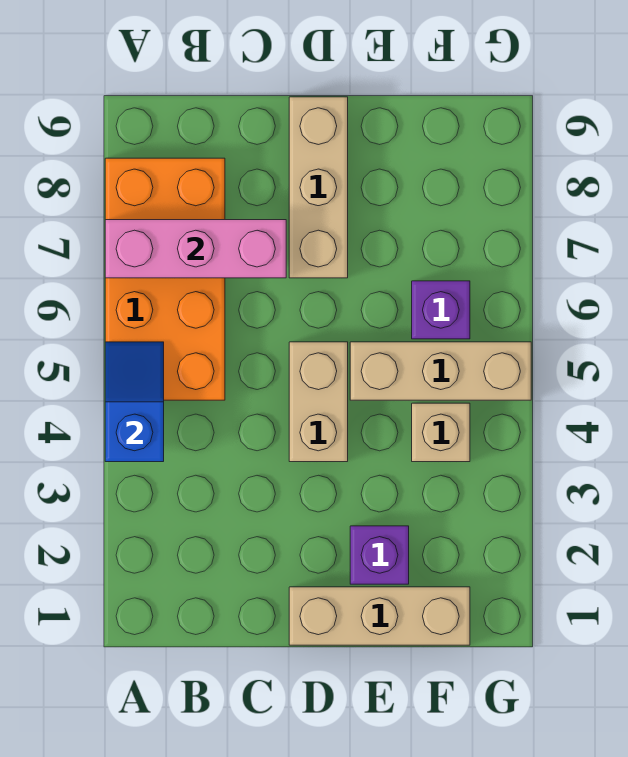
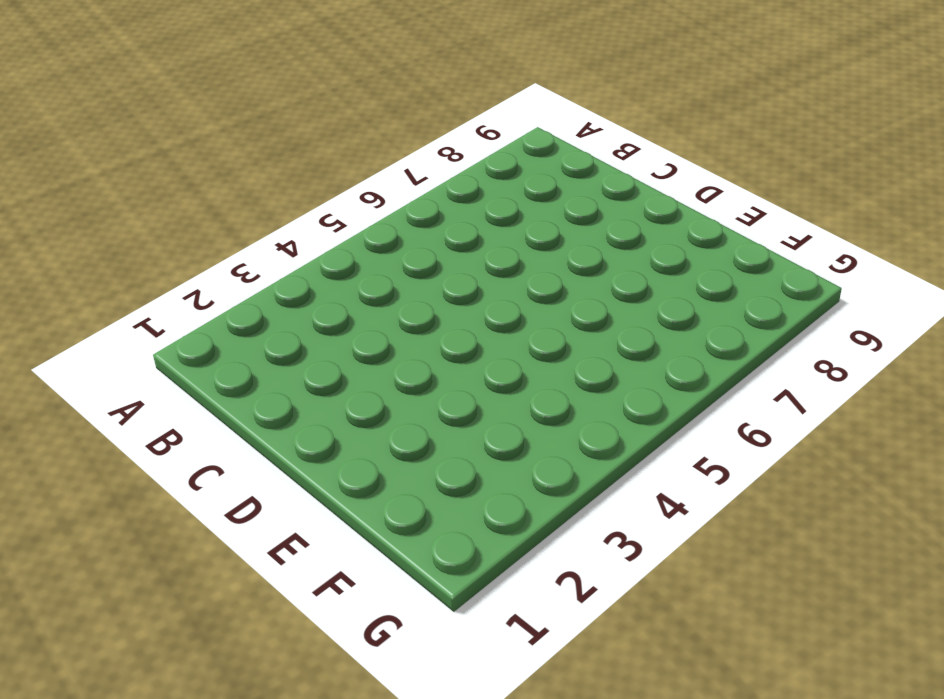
none -> orange 2x4 brick [105,158,225,400]
none -> tan 1x3 brick [289,587,470,645]

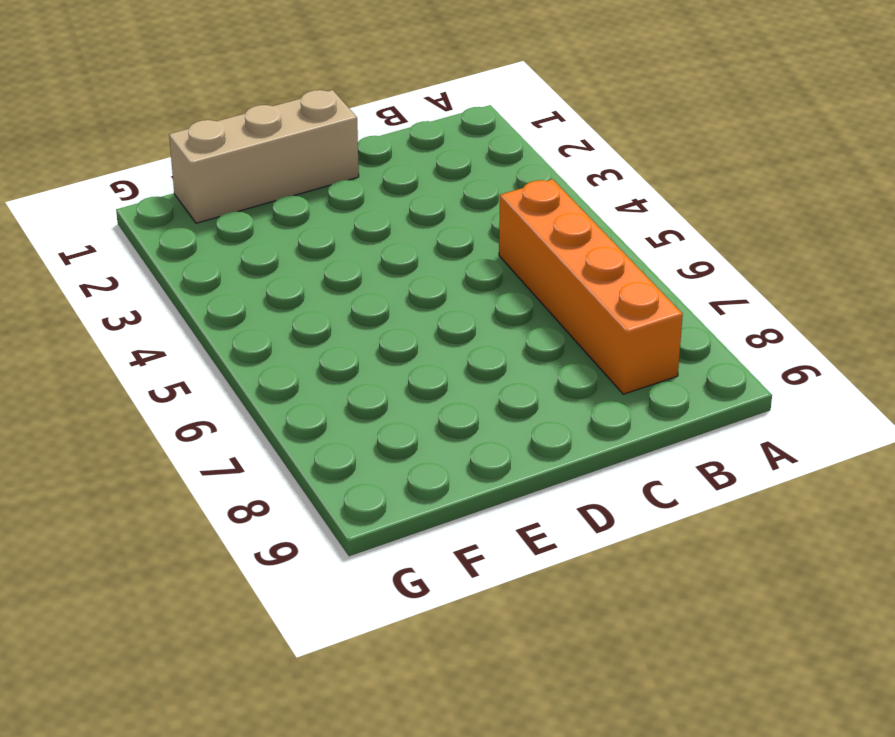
orange 1x4 brick [499,179,683,394] -> orange 2x4 brick [105,158,225,400]
none -> tan 1x2 brick [289,342,348,462]
none -> tan 1x3 brick [289,97,348,278]

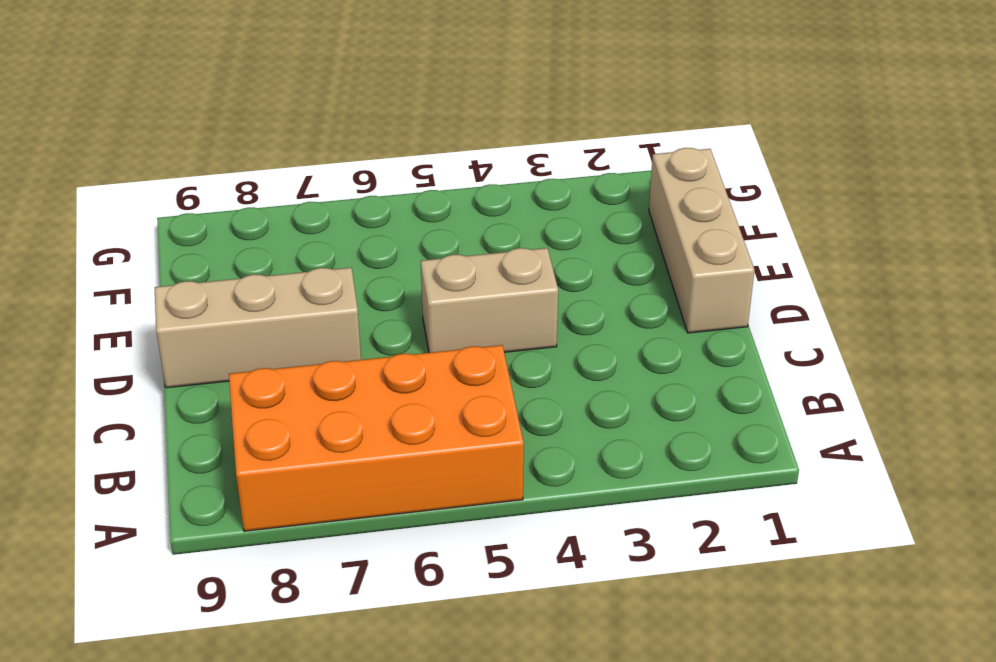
none -> purple 1x1 brick [350,526,409,584]
none -> tan 1x3 brick [350,342,531,400]

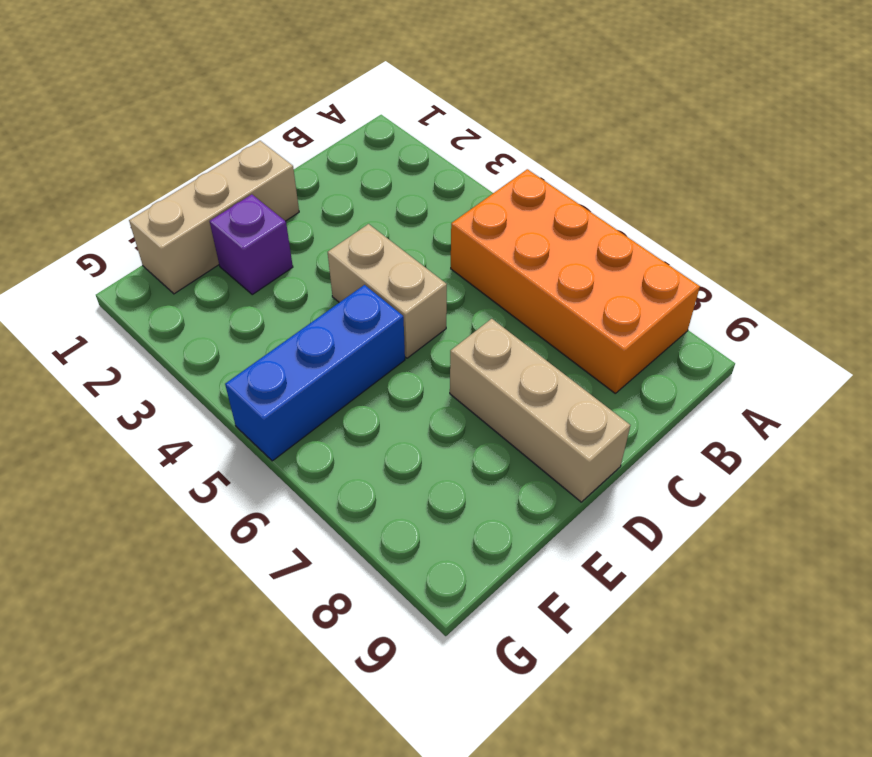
blue 1x3 brick [225,285,405,461] -> tan 1x3 brick [350,342,531,400]
none -> tan 1x1 brick [412,403,470,462]
none -> purple 1x1 brick [412,281,470,339]

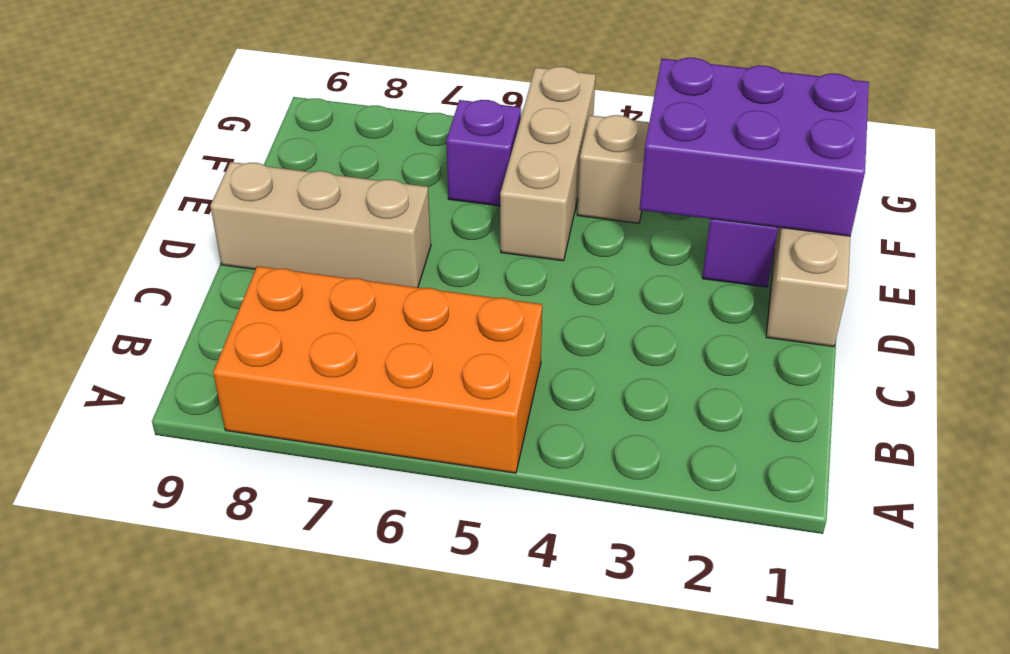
purple 2x3 brick [639,58,869,236] -> none
none -> tan 1x2 brick [289,342,348,462]
none -> blue 1x2 slope [105,342,164,462]

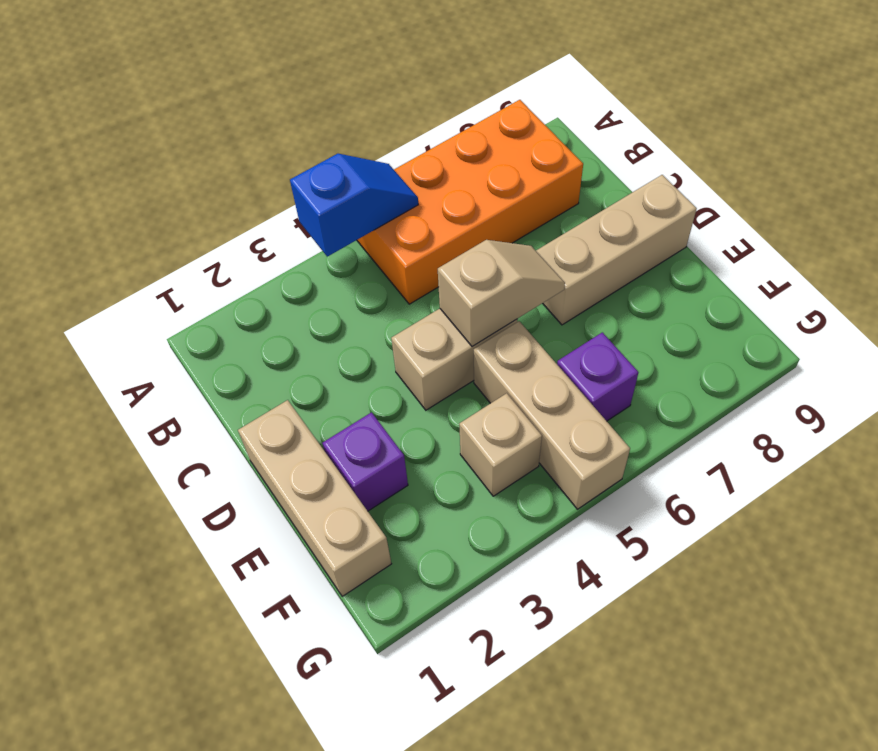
tan 1x2 slope [438,240,565,347] -> none
none -> pink 1x3 brick [105,220,286,278]

